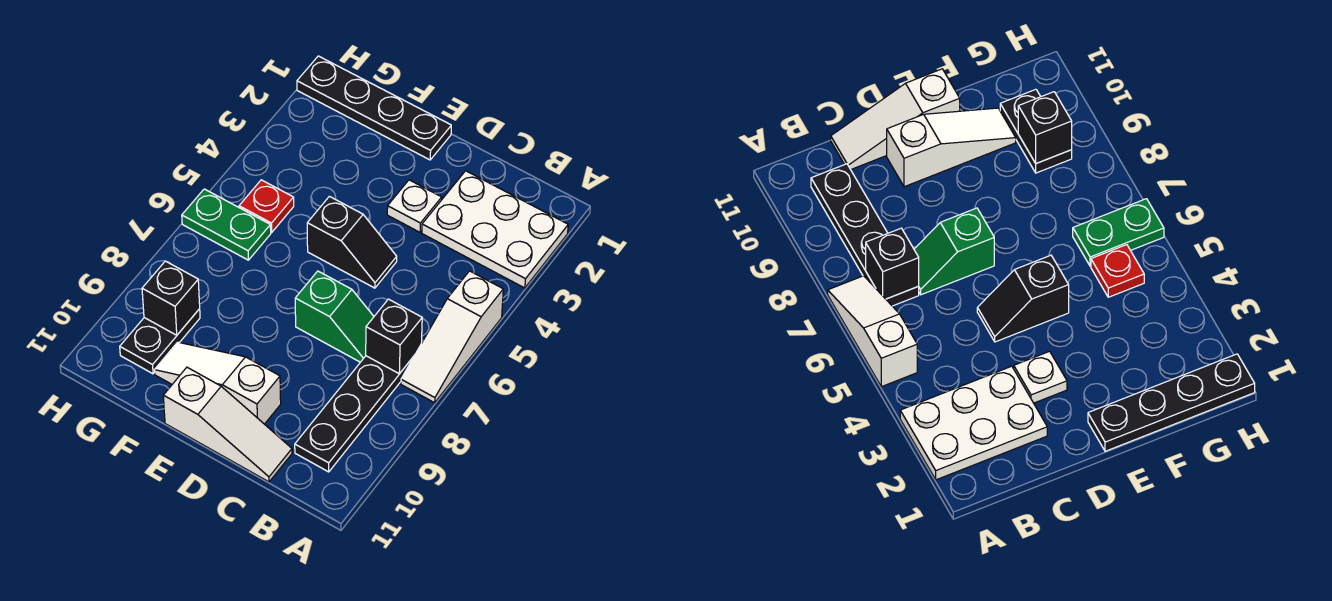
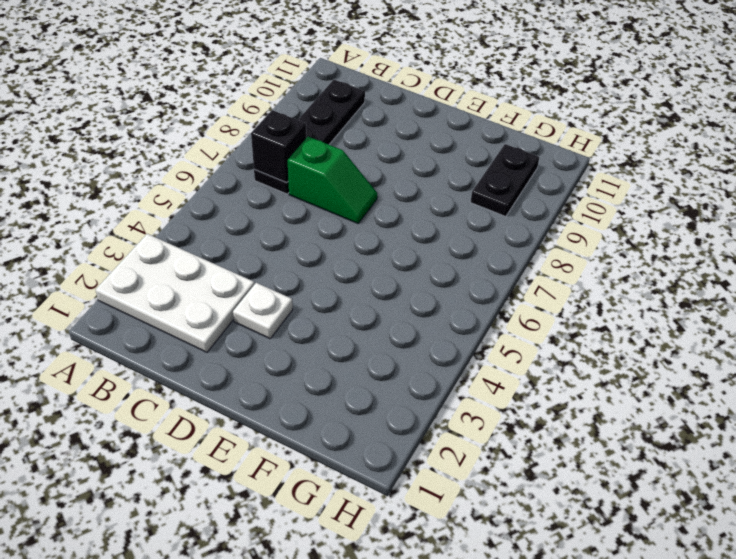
green 1x2 slope [288,137,377,223] -> green 1x2 slope turned to [295,271,374,362]
none -> white 1x3 slope [401,271,503,403]
none -> white 1x3 slope [163,367,292,482]
none -> black 1x2 slope [307,196,397,288]

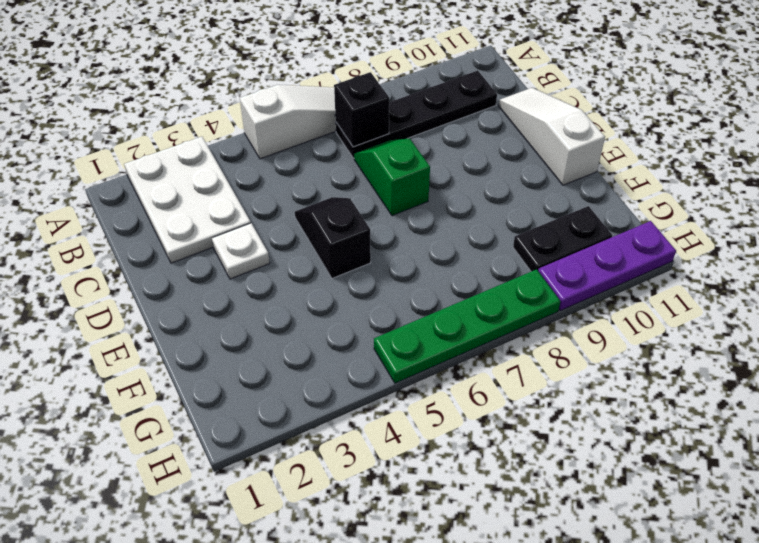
green 1x4 plate [374,269,560,383] -> green 1x2 plate [182,189,271,260]
purple 1x3 plate [538,221,676,311] -> none
none -> white 1x3 slope [155,342,281,424]
none -> black 1x4 plate [297,56,451,160]
none -> red 1x1 plate [239,180,294,232]

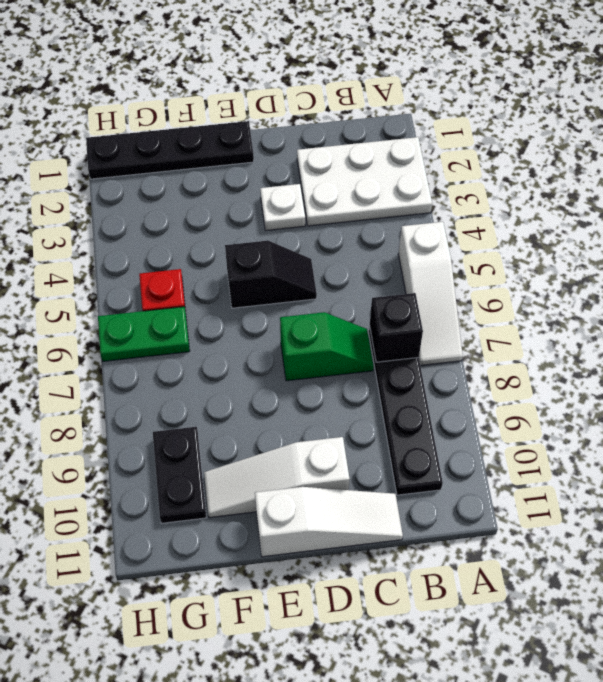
none -> black 1x1 brick [142,261,200,335]

